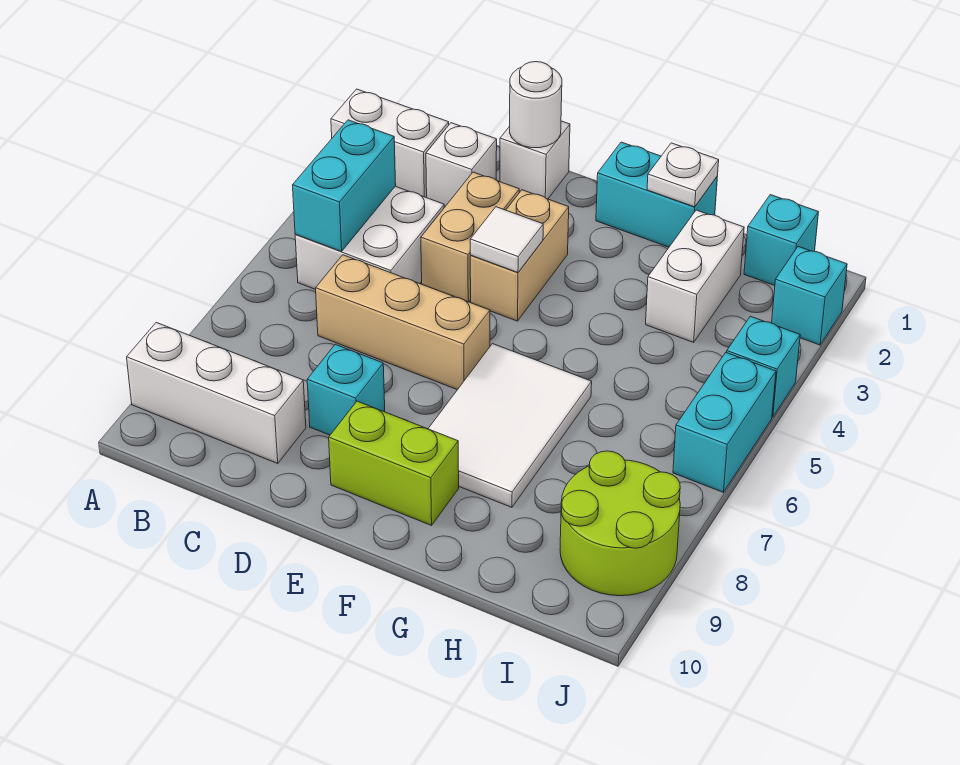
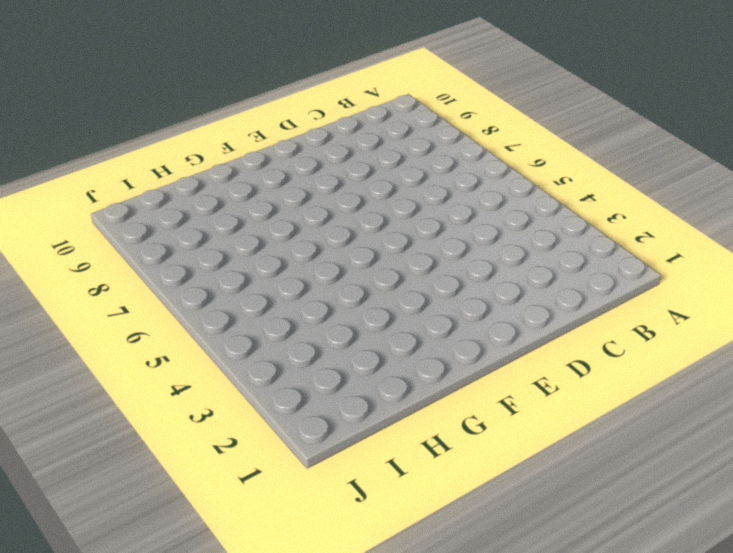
none -> white 1x2 brick [331,89,449,198]
none -> white 1x3 brick [127,322,306,464]
none -> white 2x2 brick [295,186,444,289]

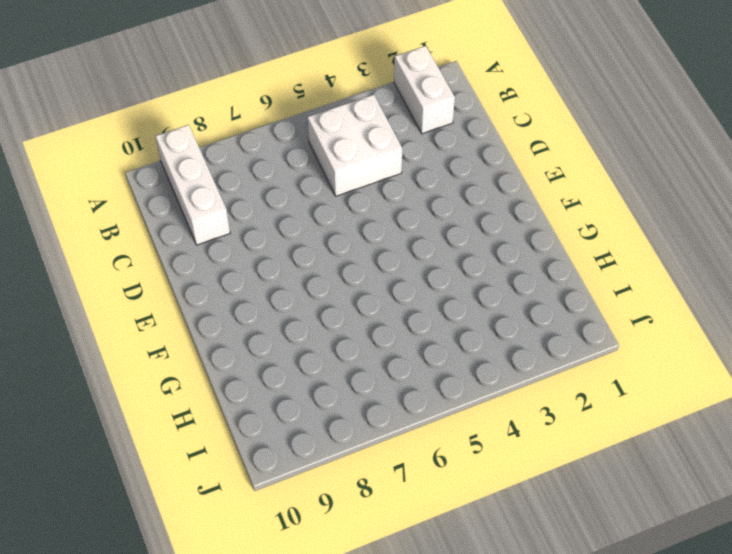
none -> white 1x1 brick [426,123,497,208]
none -> tan 1x3 brick [316,255,490,390]
none -> white 1x1 brick [500,121,570,199]

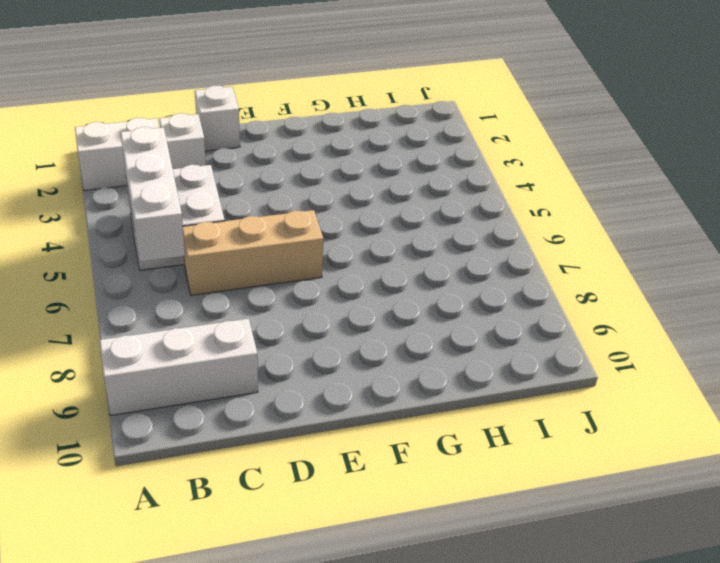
white 1x3 brick [121,127,185,262] -> cyan 1x2 brick [293,120,396,251]
none -> tan 1x2 brick [421,172,519,302]
none -> cyan 1x1 brick [307,344,385,435]
none -> tan 1x2 brick [470,190,569,321]

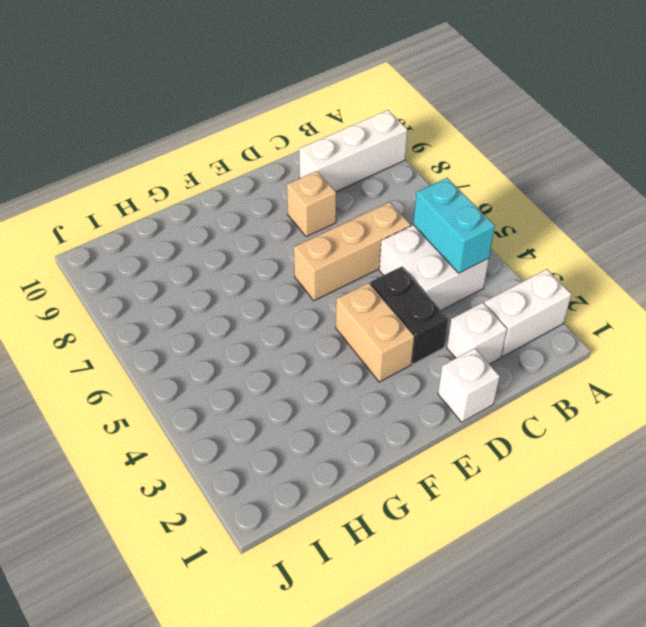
black 1x2 brick [370,267,448,364] -> tan 1x2 brick [421,172,519,302]
tan 1x1 brick [287,171,336,237] -> cyan 1x1 brick [307,344,385,435]
none -> lime 1x2 brick [329,401,459,525]
none -> cyan 1x2 brick [596,142,717,247]
none -> white 2x3 tile [428,344,592,507]

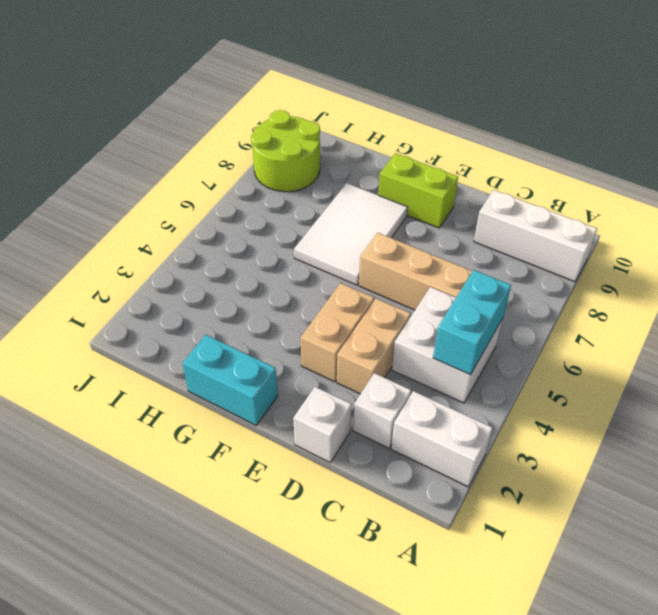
none -> cyan 1x1 brick [307,344,385,435]
none -> white 1x2 brick [646,210,744,342]
none -> cyan 1x1 brick [744,195,819,285]

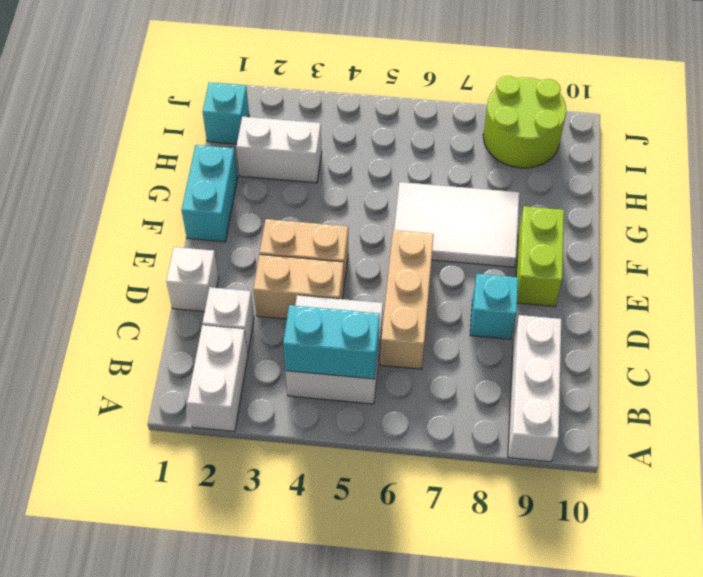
none -> cyan 1x1 brick [772,246,847,345]
none -> cyan 1x1 brick [727,316,800,417]
none -> cyan 1x2 brick [673,353,776,492]

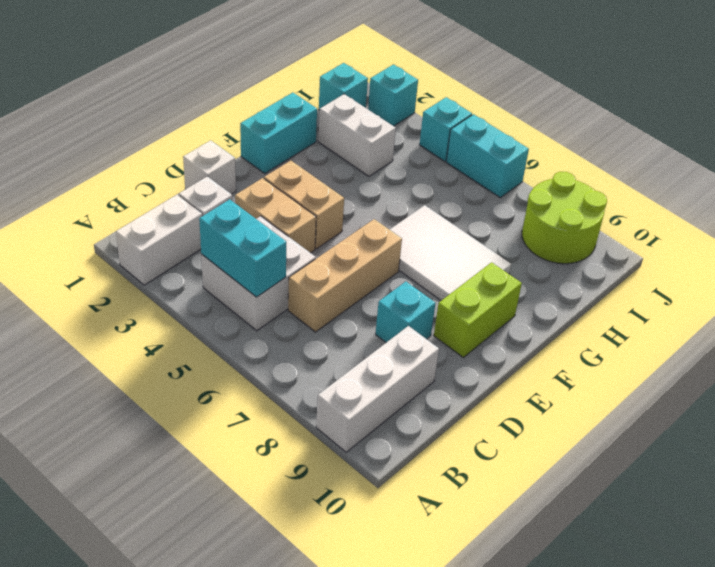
none -> white 1x1 round brick [510,62,562,148]
none -> white 1x1 tile [470,207,543,272]
none -> white 1x1 plate [647,143,719,207]

